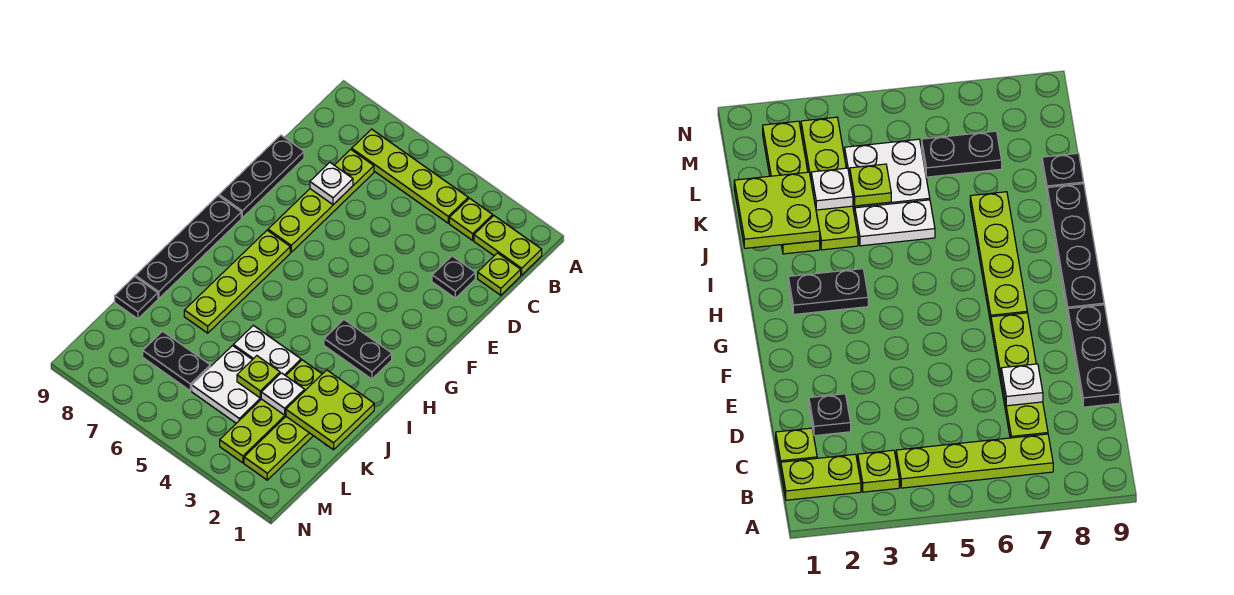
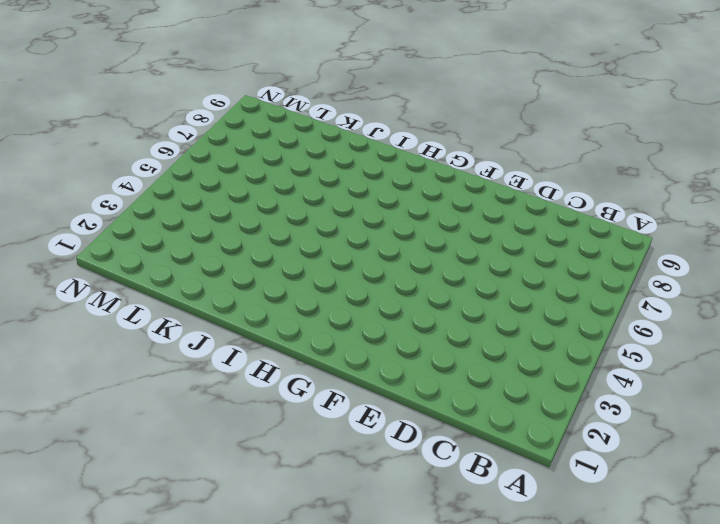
none -> lime 1x2 plate [474,216,542,275]
none -> lime 1x1 plate [449,198,493,240]
none -> lime 1x4 plate [352,129,468,223]

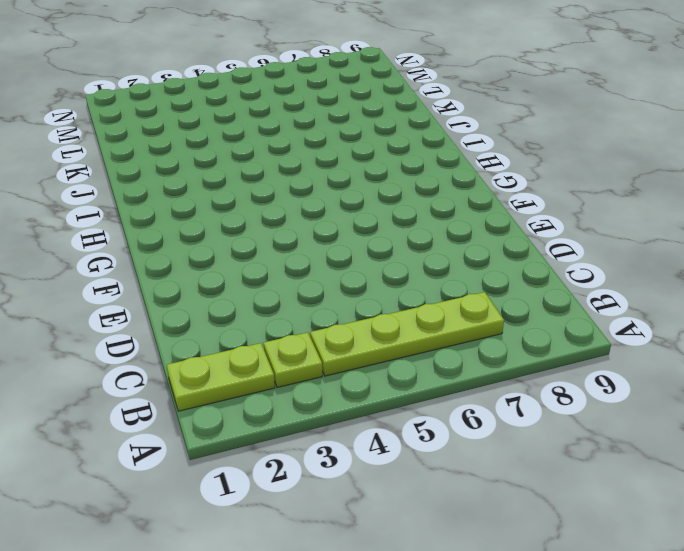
none -> lime 1x1 plate [478,253,521,295]
none -> lime 1x4 plate [268,149,374,252]
none -> black 1x1 plate [432,256,475,298]

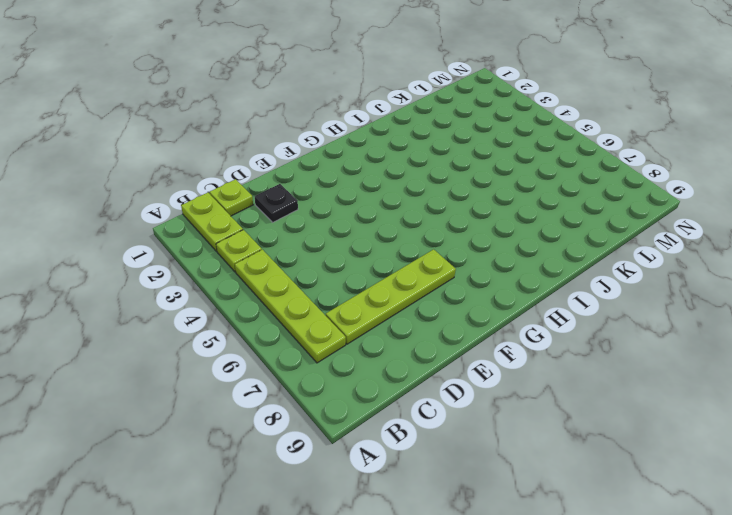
none -> black 1x3 plate [219,135,304,218]
none -> lime 1x4 plate [184,230,290,333]
none -> black 1x4 plate [136,196,241,299]

